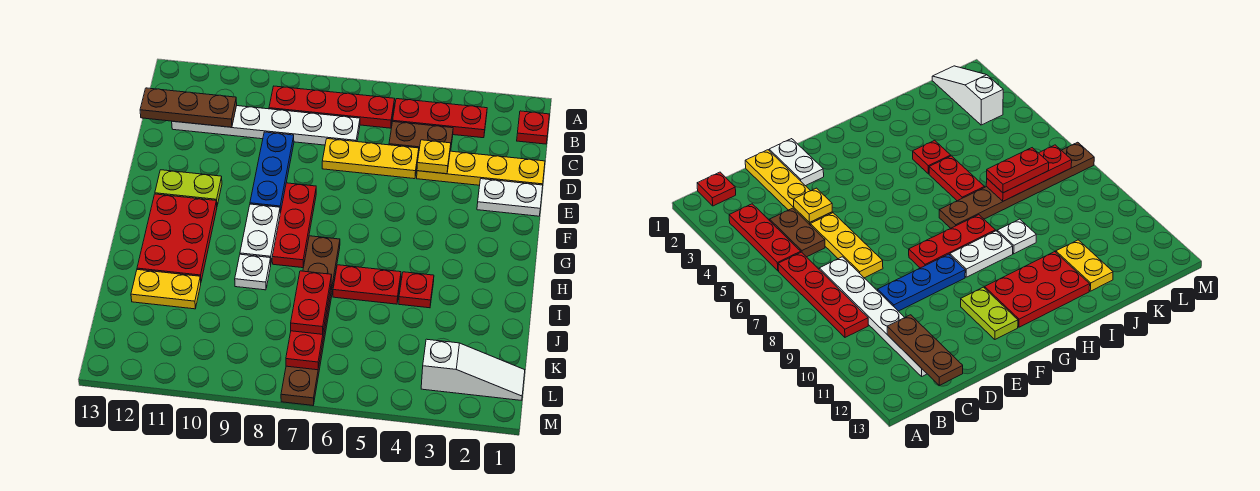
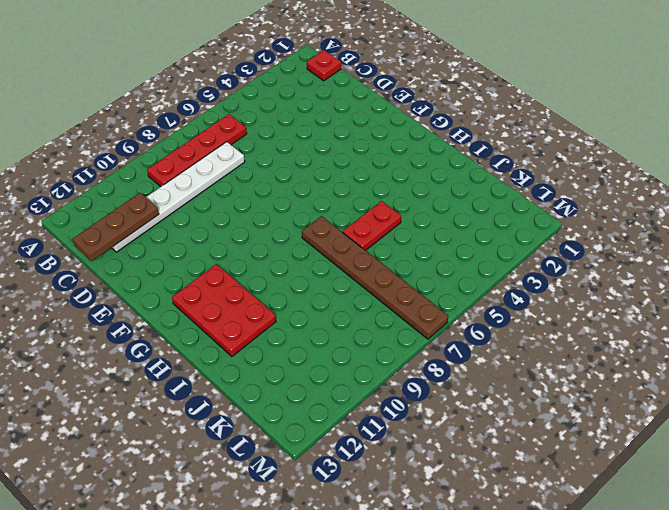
none -> red 1x3 plate [393,99,487,138]
none -> brown 1x2 plate [389,122,453,155]
none -> yellow 1x4 plate [417,151,545,185]

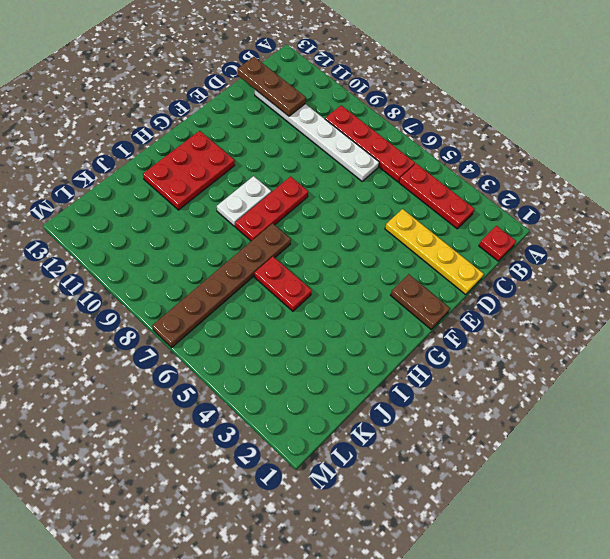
brown 1x2 plate [391,274,450,329] -> brown 1x2 plate moved to [389,122,453,155]
none -> yellow 1x3 plate [322,139,419,179]
none -> blue 1x3 plate [250,132,294,213]
none -> white 1x2 plate [477,179,543,216]

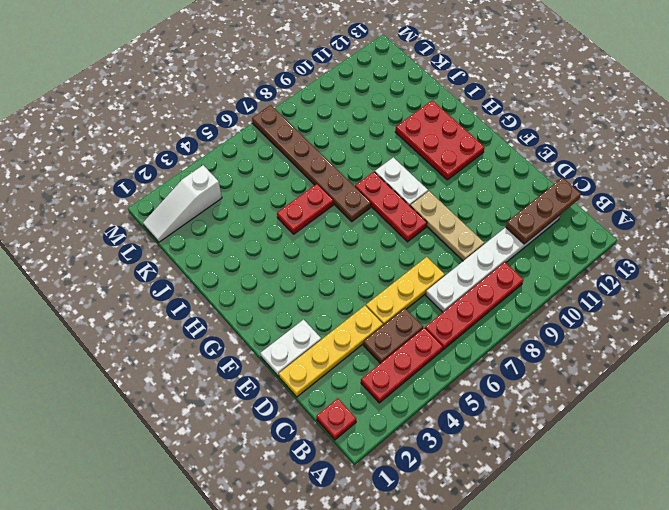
tan 1x3 plate [410,191,484,261] -> blue 1x3 plate [250,132,294,213]
none -> lime 1x2 plate [155,170,222,205]
none -> red 1x1 plate [399,272,434,308]
none -> white 1x1 plate [235,254,271,290]

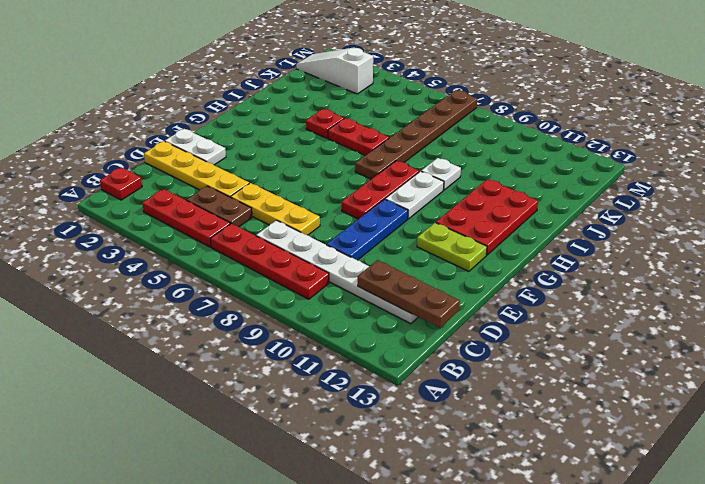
none -> yellow 1x2 plate [131,270,201,309]
none -> yellow 1x1 plate [417,140,451,174]
none -> red 1x3 plate [286,288,331,370]

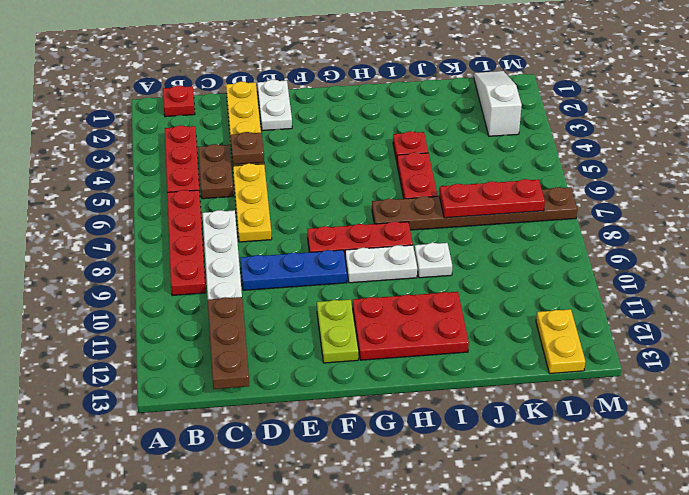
brown 1x1 plate [230,132,264,165] -> yellow 1x1 plate [417,140,451,174]
yellow 1x2 plate [536,309,585,374] -> yellow 1x2 plate moved to [131,270,201,309]
none -> red 1x2 plate [291,271,332,334]

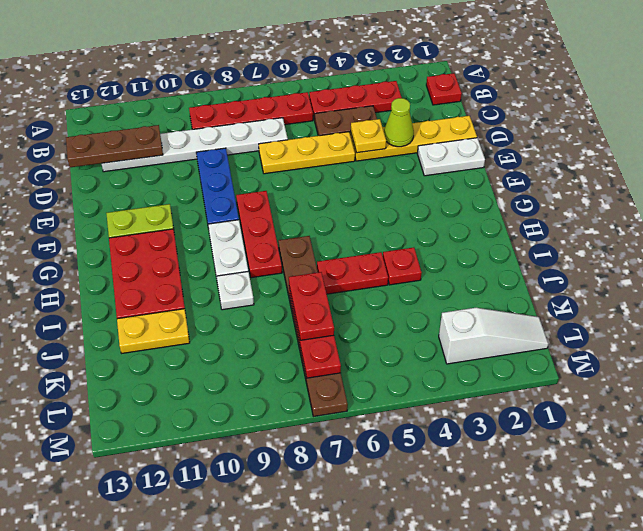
lime 1x1 cone [384,98,414,147] -> none

